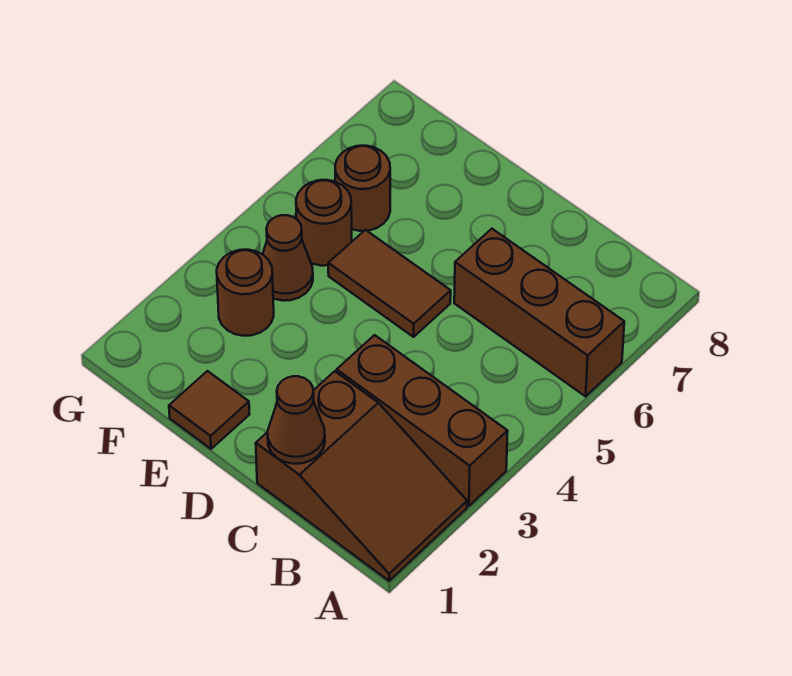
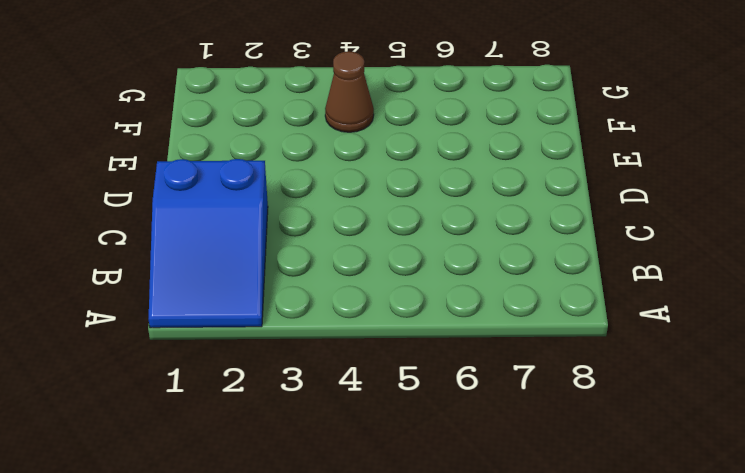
blue 2x3 slope [149,159,268,328] -> brown 2x3 slope [256,371,467,581]
none -> brown 1x3 brick [337,335,508,506]
none -> brown 1x3 brick [454,229,624,396]

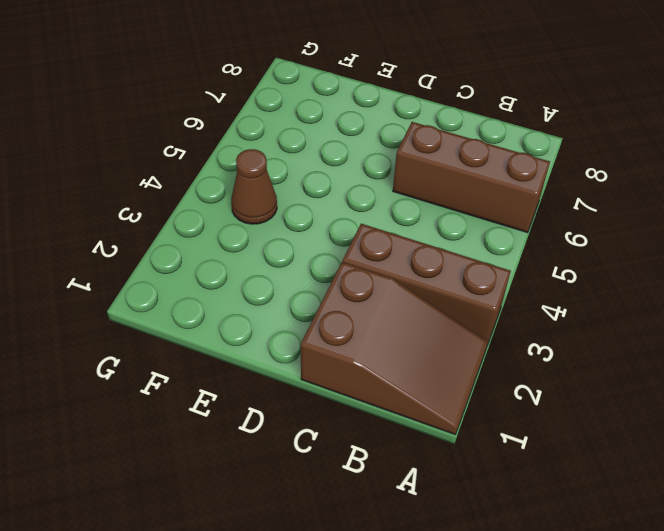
none -> brown 1x2 tile [328,230,451,337]
none -> brown 1x1 tile [169,371,250,449]

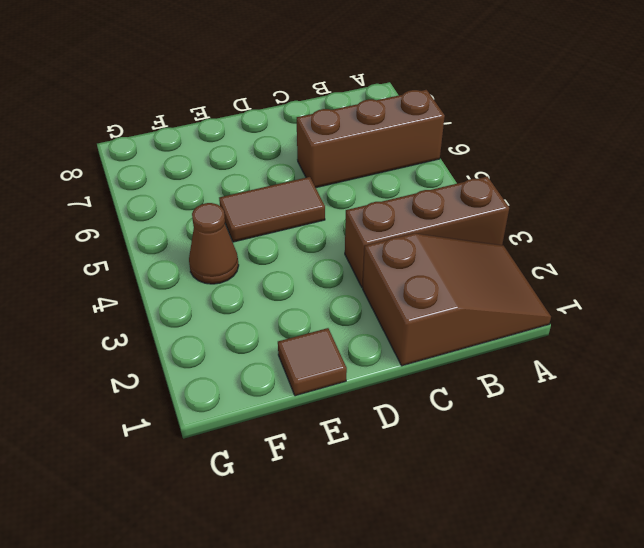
none -> brown 1x1 round brick [217,250,274,336]
none -> brown 1x1 round brick [296,180,352,266]

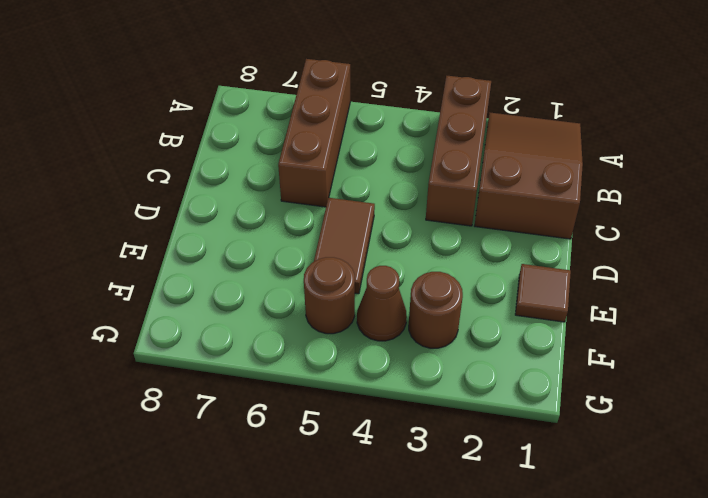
none -> brown 1x1 round brick [335,146,390,231]
none -> brown 1x1 cone [268,376,325,464]

